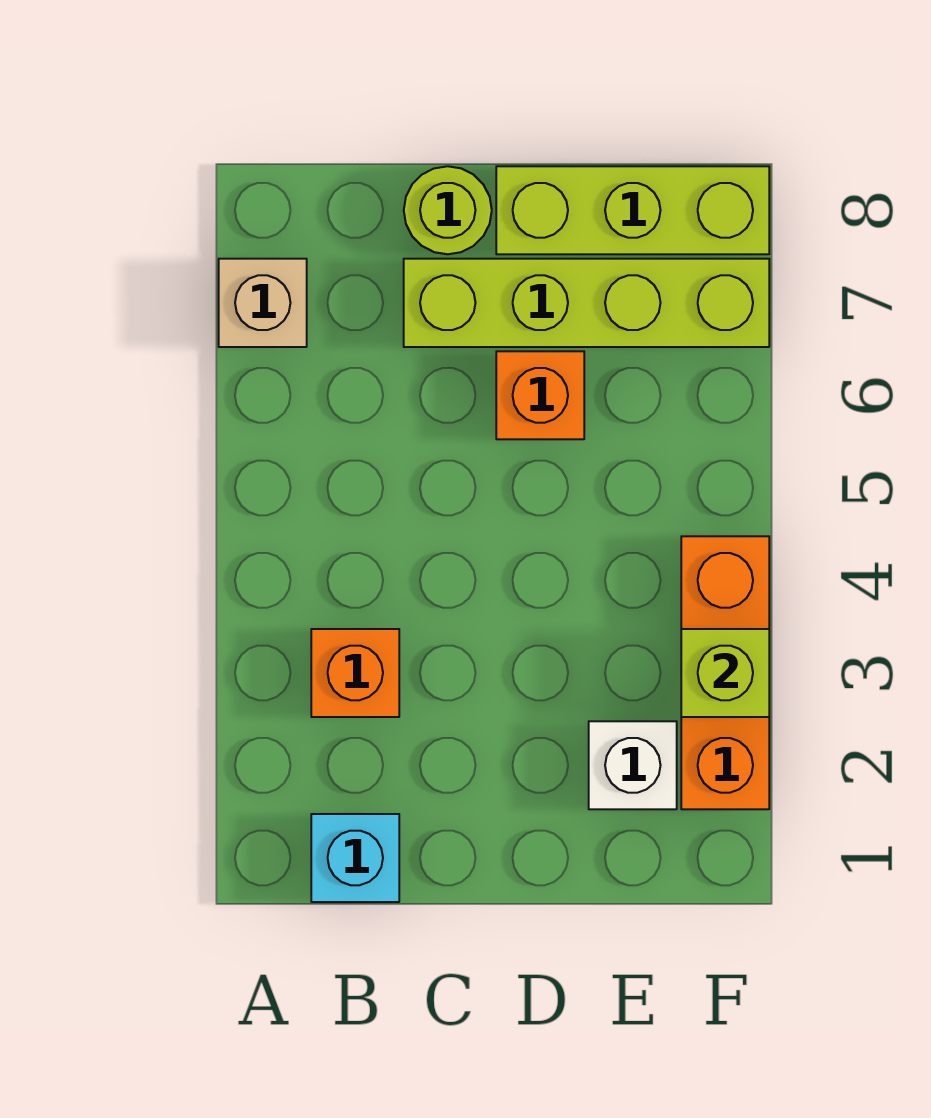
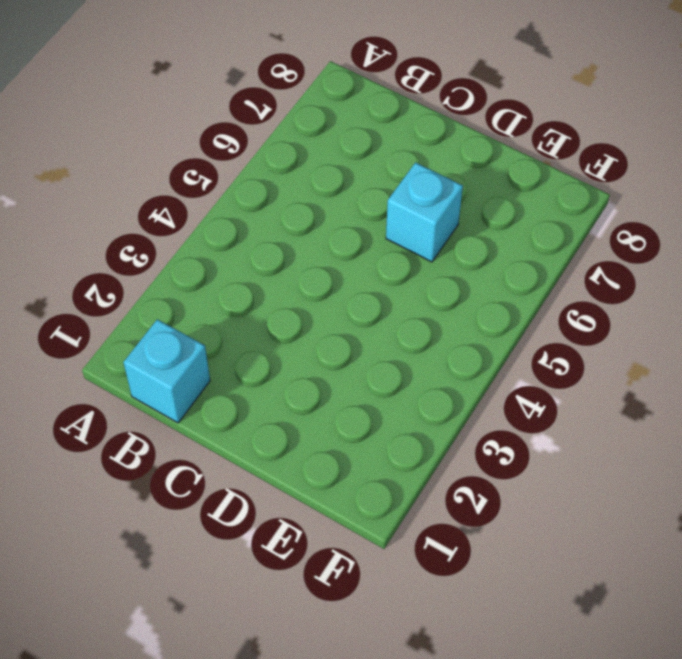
cyan 1x1 brick [386,162,463,262] -> orange 1x1 brick [496,351,584,439]
none -> tan 1x1 brick [219,259,307,347]
none -> orange 1x1 brick [311,629,399,717]

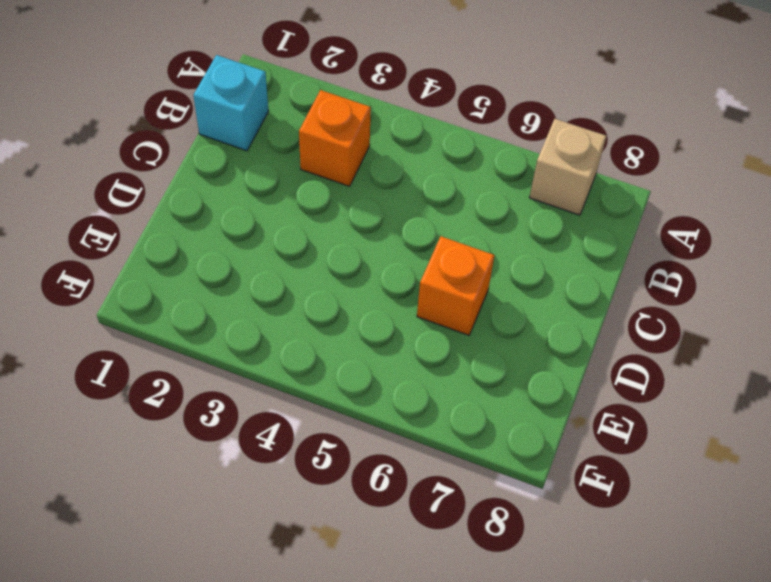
none -> lime 1x4 brick [404,259,769,347]
none -> lime 1x1 round brick [404,166,492,254]

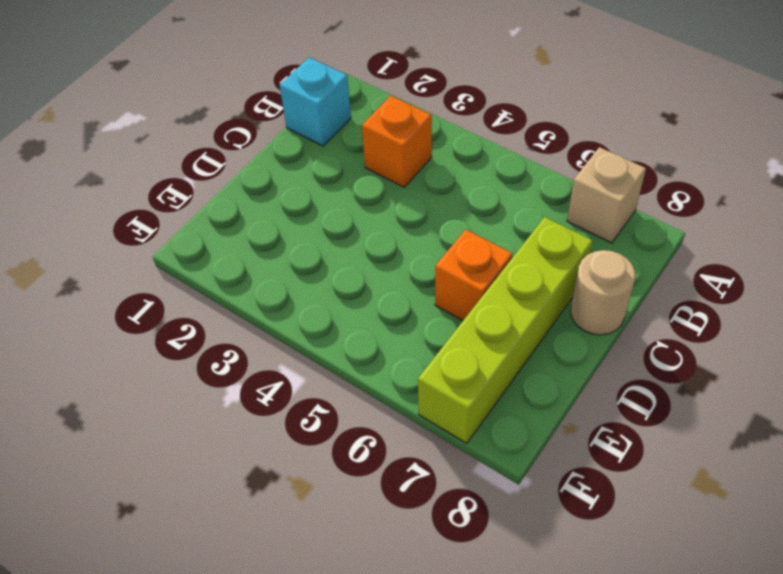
tan 1x1 round brick [571,250,635,335] -> lime 1x1 round brick [404,166,492,254]
none -> lime 1x3 brick [496,166,769,254]
none -> white 1x1 brick [589,721,677,809]

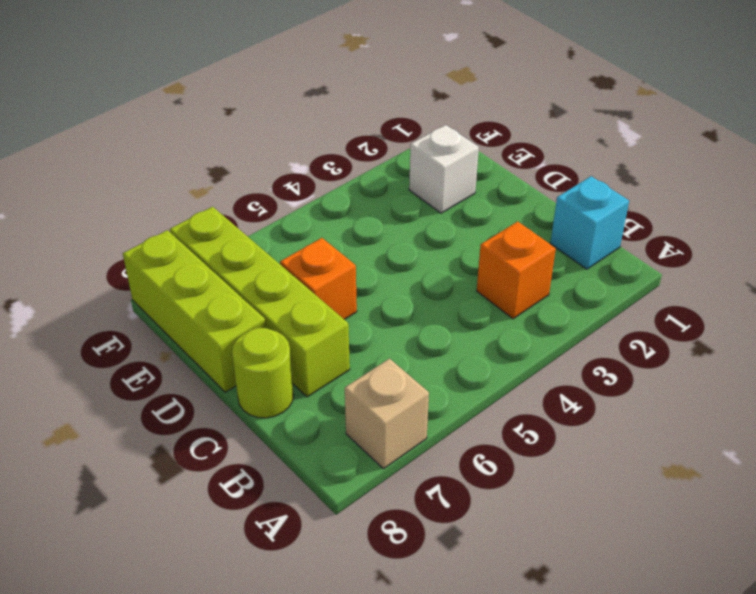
none -> orange 1x3 brick [681,536,769,809]
none -> lime 1x1 brick [681,629,769,717]

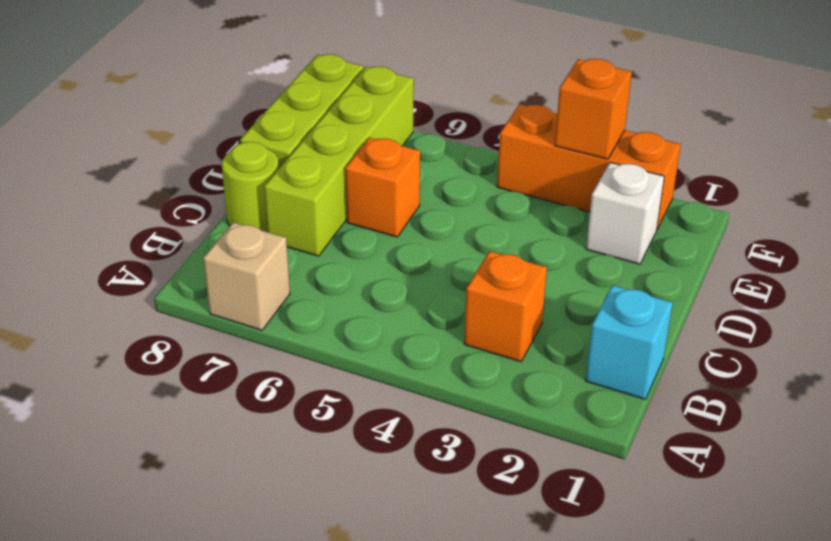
orange 1x1 brick [555,59,632,159] -> lime 1x1 brick [681,629,769,717]

